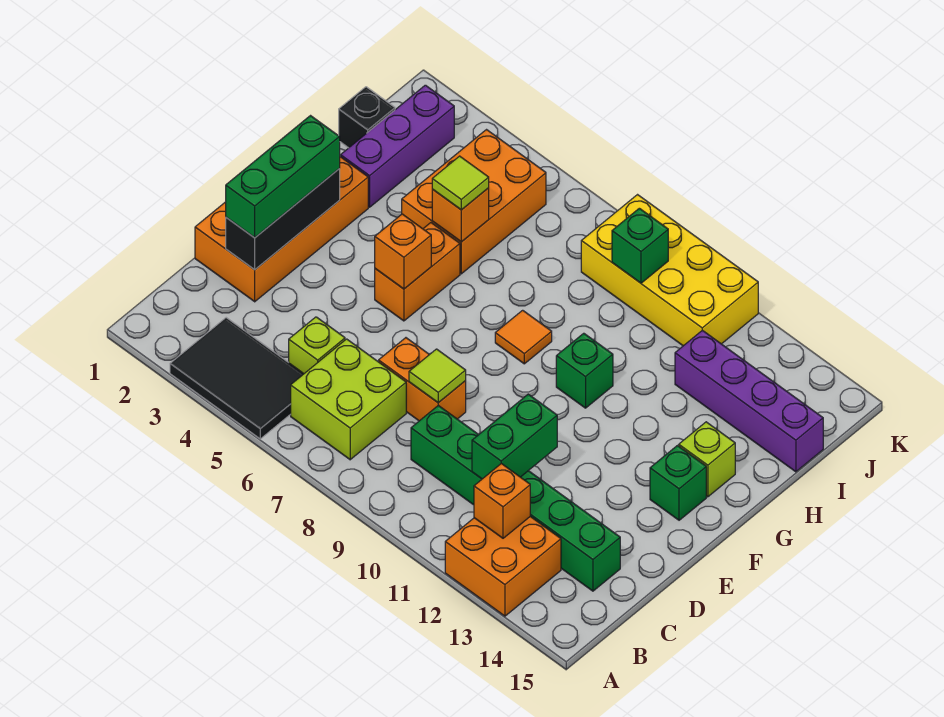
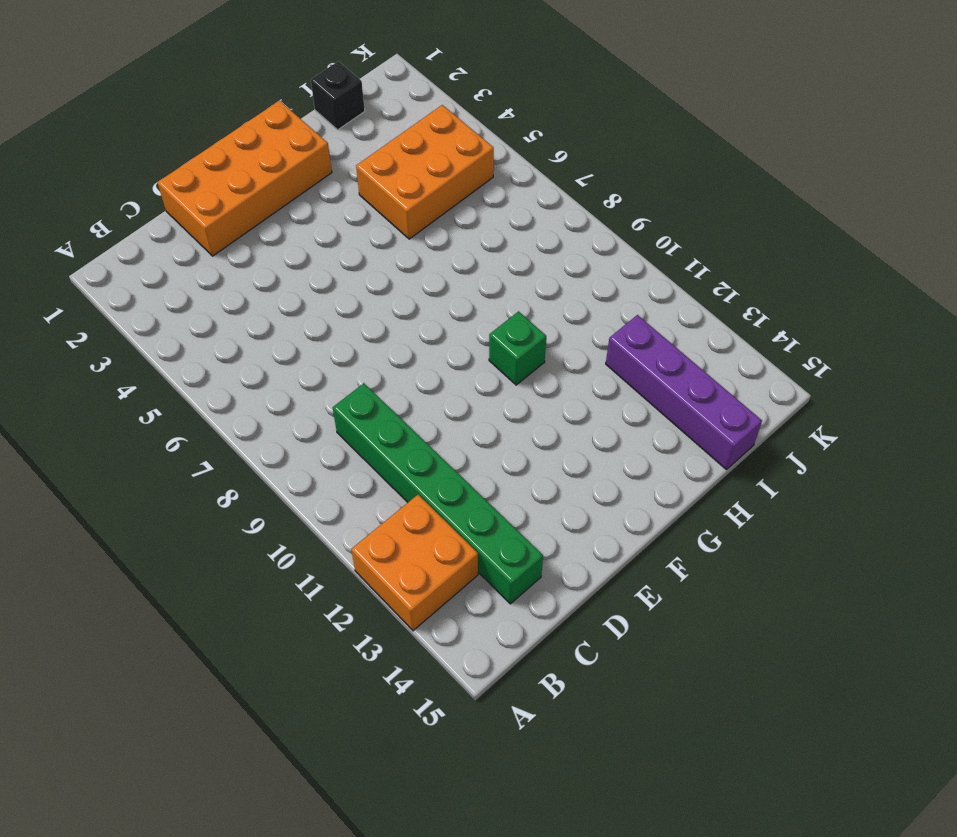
none -> black 2x3 tile [170,318,304,439]
none -> lime 2x2 brick [291,339,406,460]
none -> lime 1x1 brick [289,317,345,373]

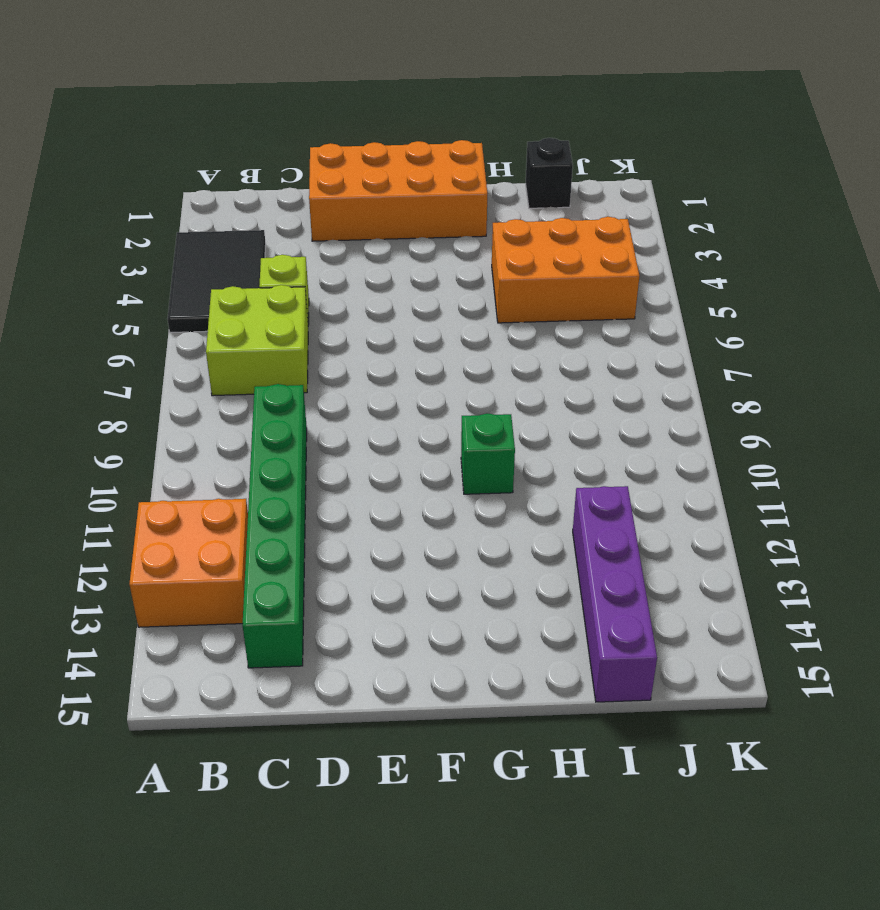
none -> orange 1x2 brick [379,338,466,421]
none -> orange 1x2 brick [375,223,460,321]
none -> green 1x1 brick [650,446,706,520]

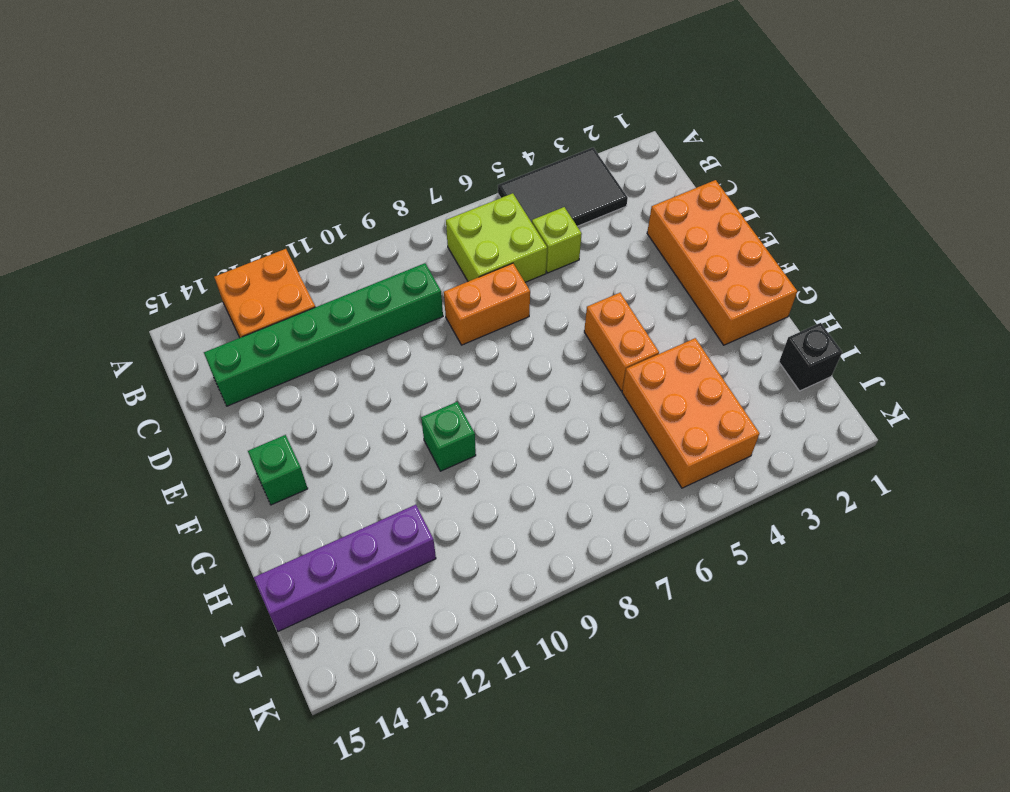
none -> orange 1x1 tile [495,310,552,364]
none -> lime 1x1 brick [679,422,735,497]
none -> purple 1x3 brick [341,85,454,207]

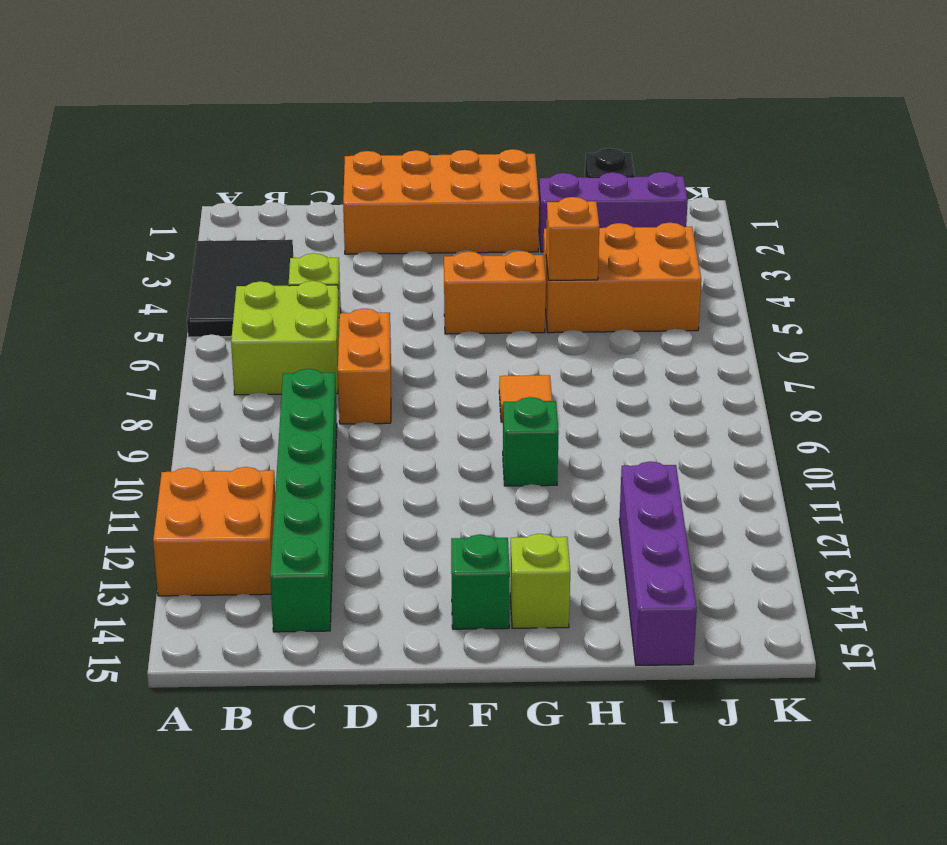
none -> yellow 2x4 brick [581,195,758,346]
none -> orange 1x1 brick [474,464,530,538]
none -> green 1x2 brick [472,394,557,479]

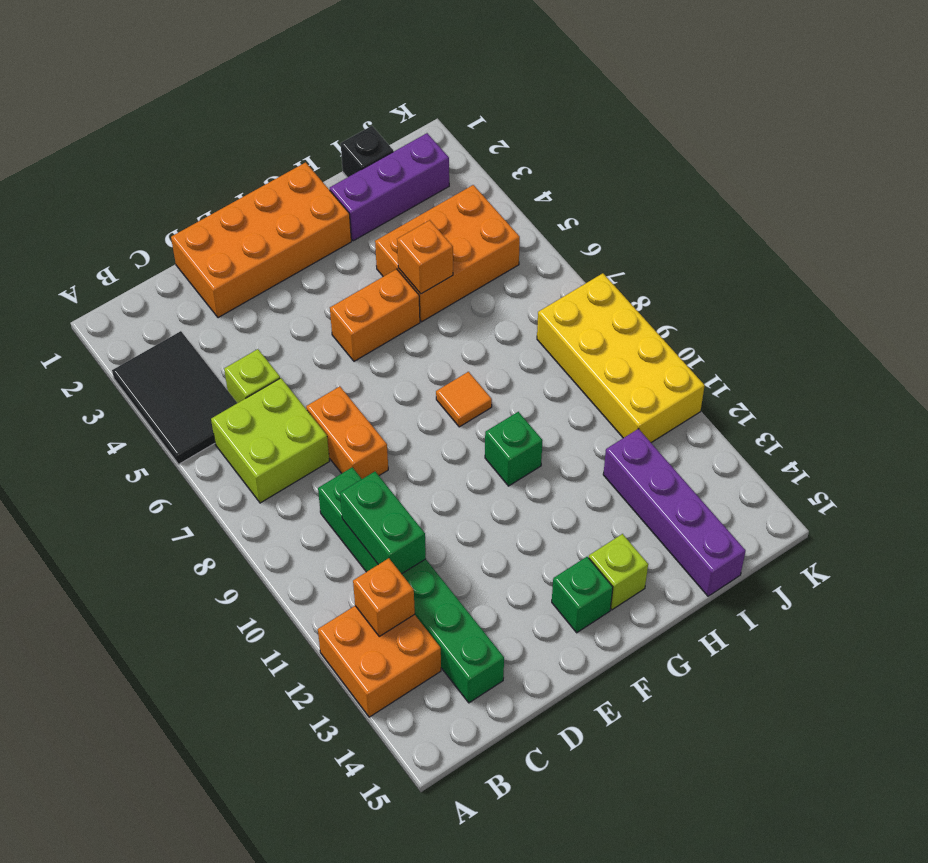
green 1x2 brick [340,472,426,574] -> green 1x2 brick turned to [472,394,557,479]
none -> black 1x3 brick [226,169,340,270]
none -> lime 1x1 tile [409,349,466,403]
none -> orange 1x1 brick [375,214,431,289]

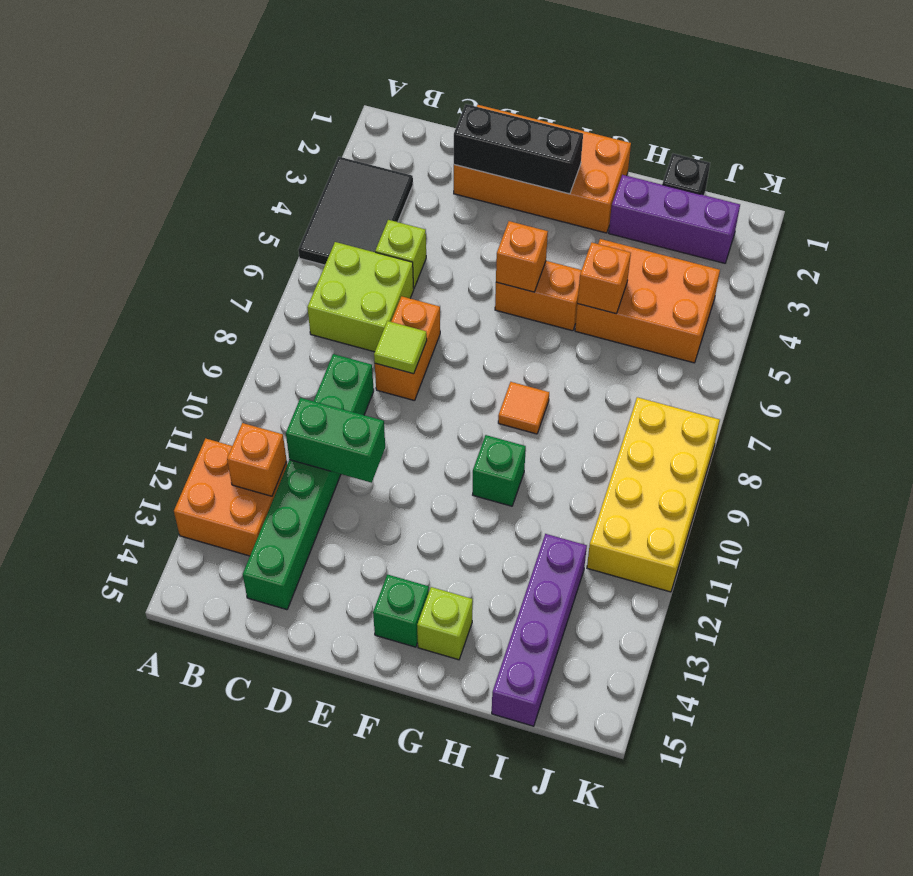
none -> green 1x1 brick [612,208,668,283]
none -> green 1x3 brick [226,116,340,238]
none -> lime 1x1 tile [432,156,489,210]

